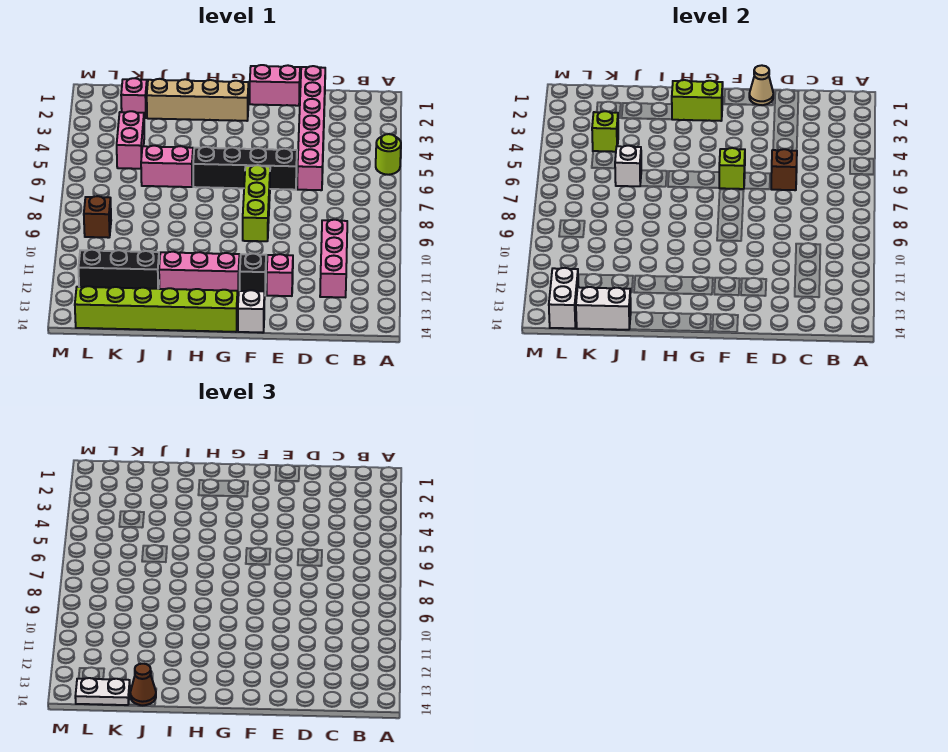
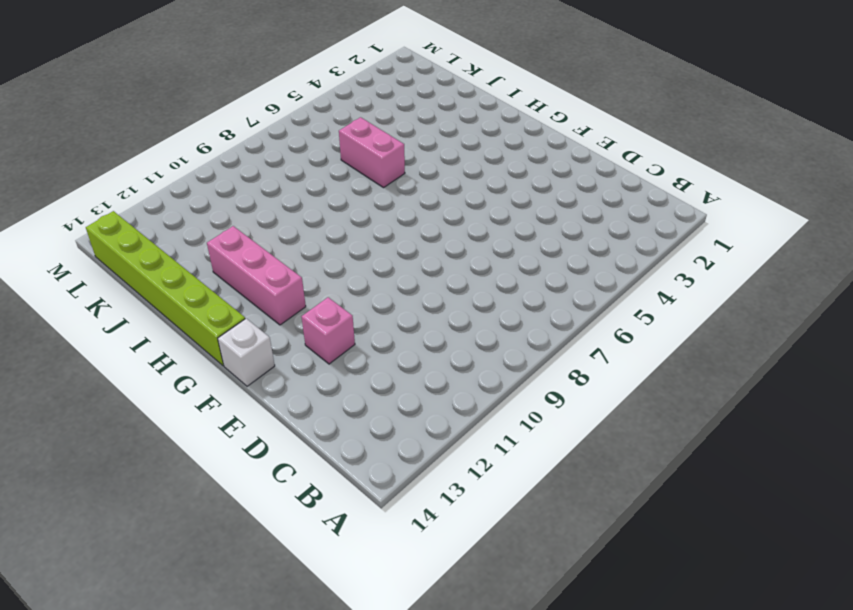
none -> lime 1x1 round brick [376,134,401,175]
none -> pink 1x3 brick [320,220,347,297]
none -> pink 1x6 brick [297,66,325,190]

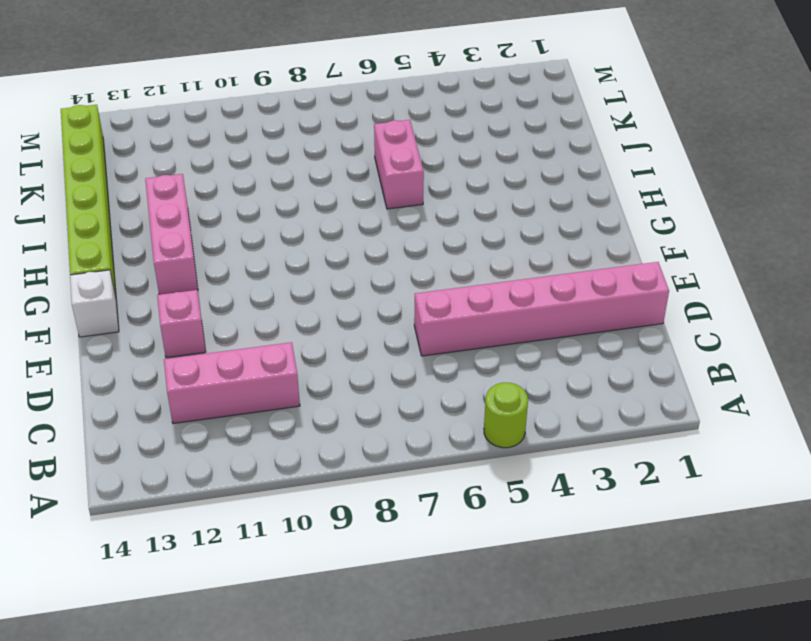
none -> pink 1x2 brick [250,65,300,106]
none -> black 1x4 brick [193,147,297,190]
none -> lime 1x3 brick [243,165,270,241]

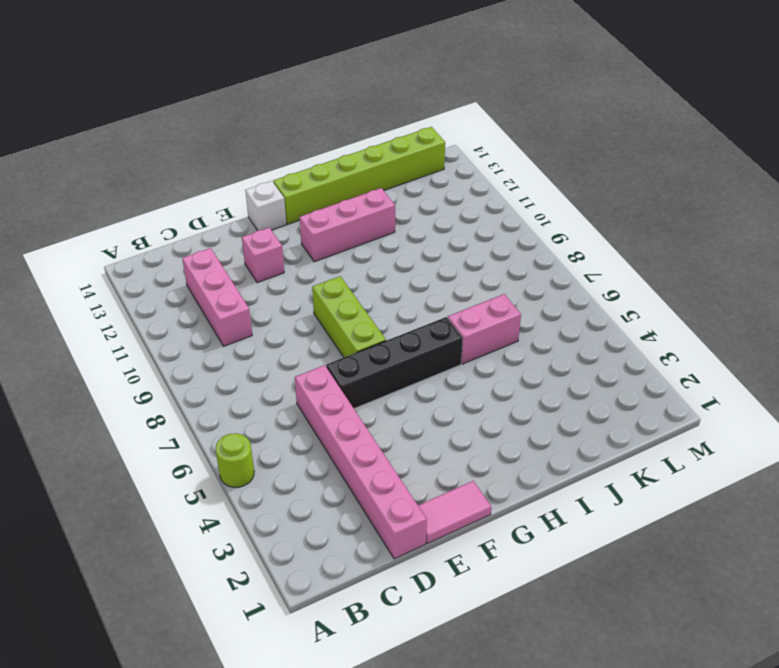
pink 1x2 tile [418,481,491,544] -> pink 1x2 brick [250,65,300,106]
none -> black 1x1 brick [240,254,266,292]
none -> tan 1x4 brick [147,79,249,121]
none -> black 1x3 brick [78,250,159,289]

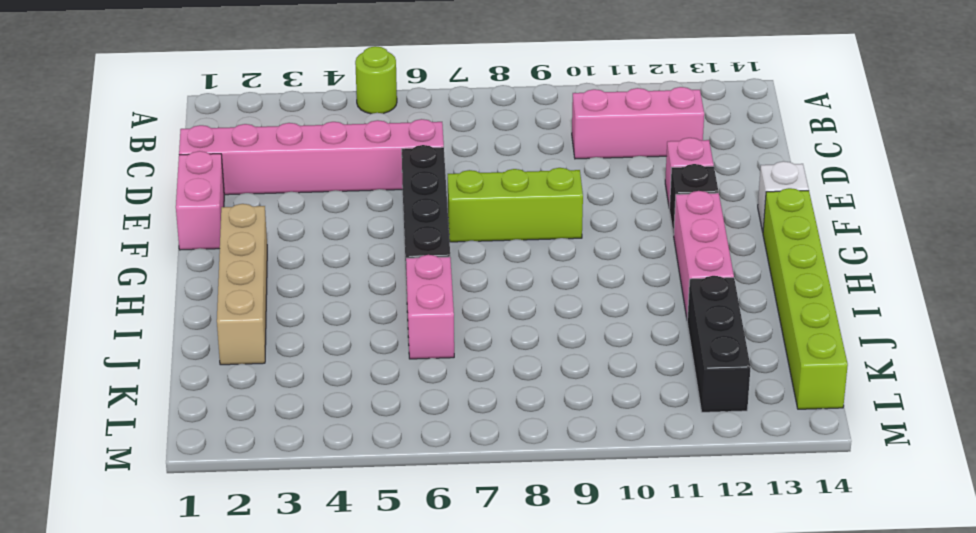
none -> pink 1x1 brick [121,78,147,118]
none -> pink 1x2 brick [117,111,144,169]
none -> brown 1x1 brick [84,196,111,238]

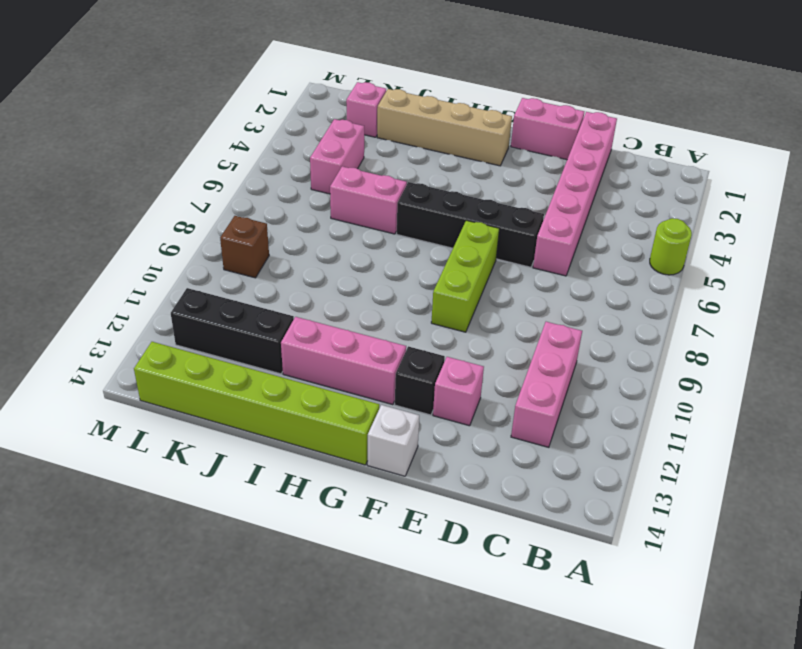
none -> brown 1x1 brick [771,149,797,190]
none -> tan 1x1 cone [749,65,773,105]
none -> lime 1x1 brick [719,148,745,189]

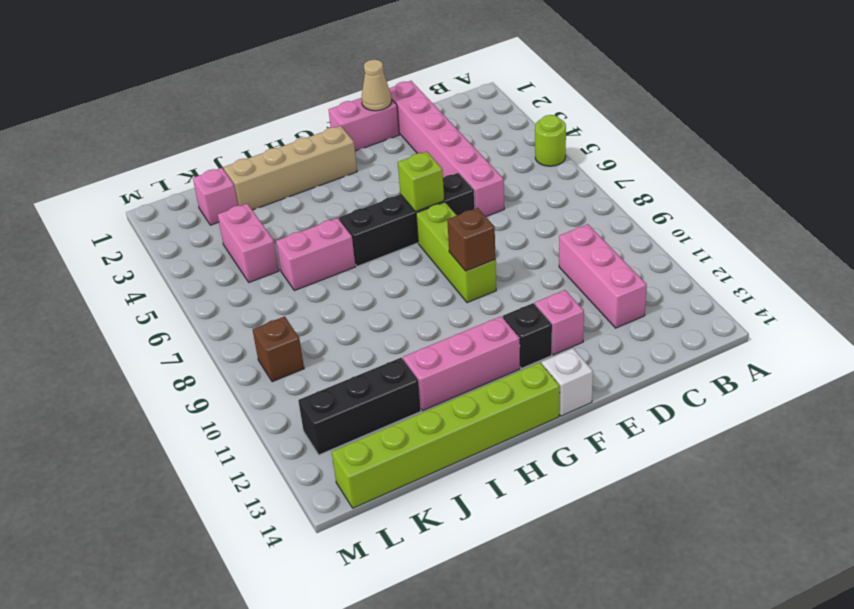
brown 1x1 brick [447,208,495,271] -> brown 1x1 brick moved to [771,149,797,190]
none -> lime 1x2 brick [672,80,723,121]
none -> white 1x1 brick [615,146,641,186]
none -> white 1x2 brick [576,287,631,330]

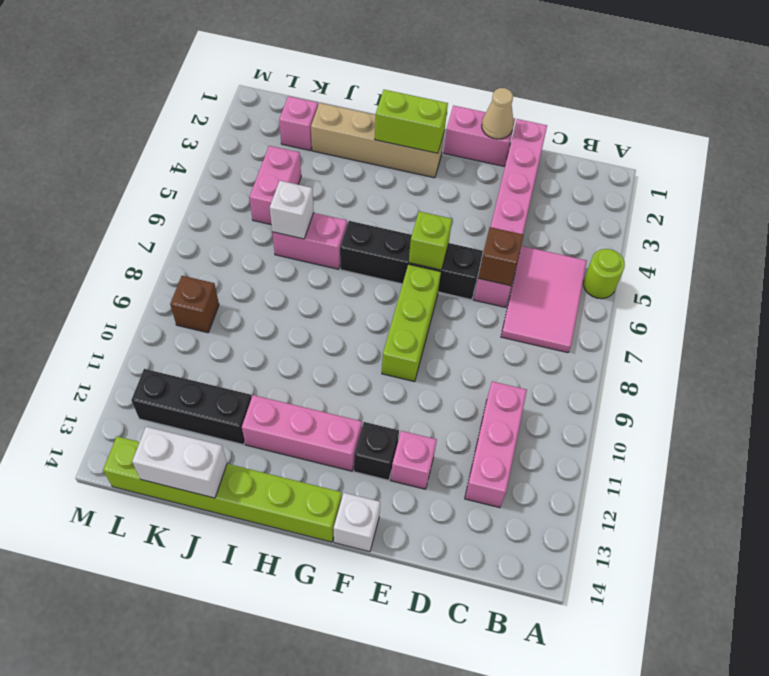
pink 2x3 tile [501,246,587,353] -> none
none -> lime 1x1 brick [592,111,618,152]
none -> white 1x2 brick [549,268,578,328]
none -> brown 1x1 cone [130,664,156,705]

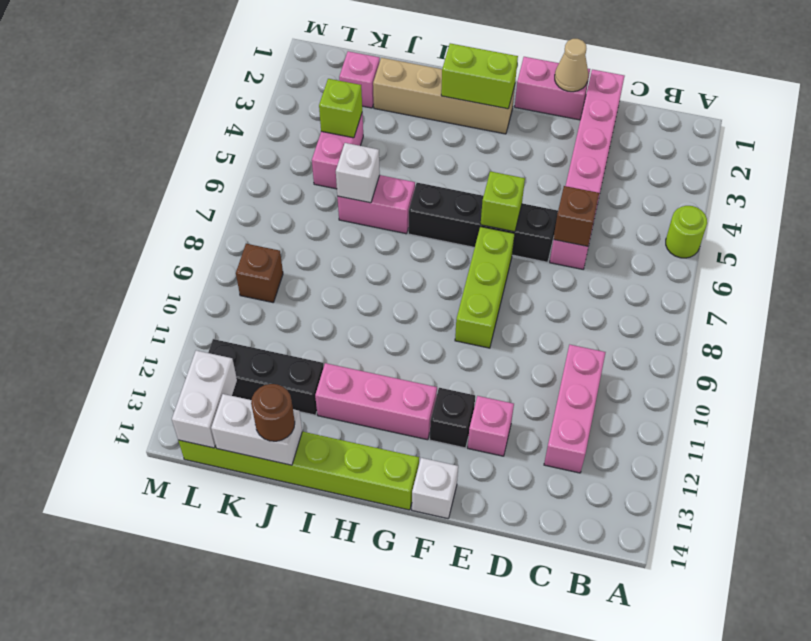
brown 1x1 round brick [251,384,295,441] -> brown 1x1 cone [130,664,156,705]
none -> white 1x2 plate [75,678,130,705]

